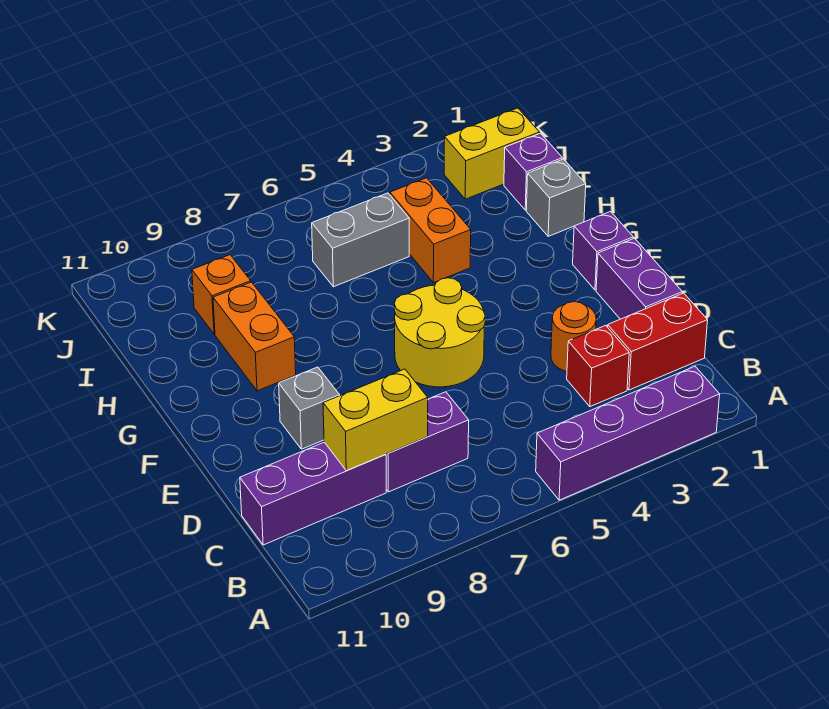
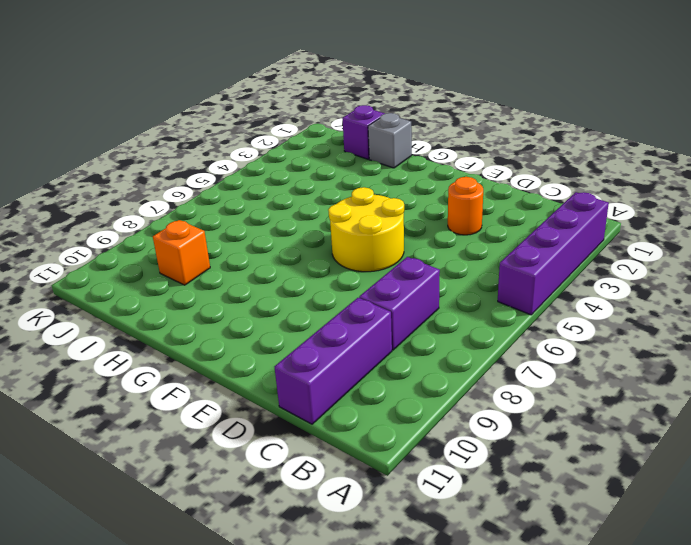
none -> red 1x2 brick [608,293,708,390]
none -> red 1x1 brick [567,325,629,407]
none -> purple 1x2 brick [596,238,682,319]

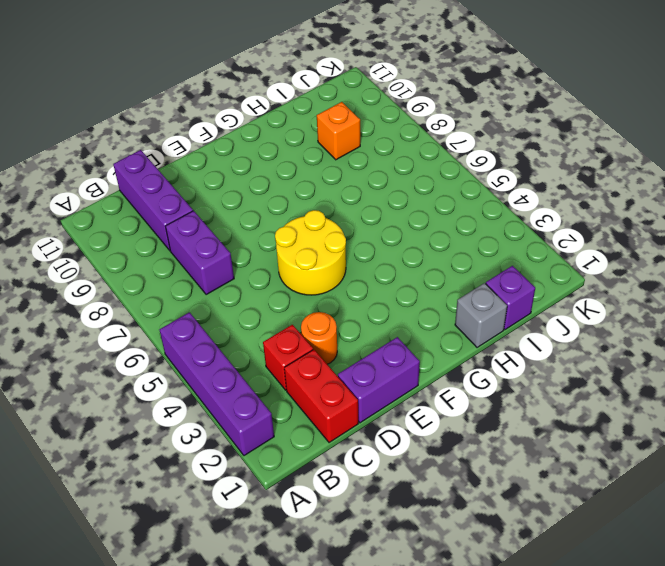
none -> grey 1x1 brick [279,367,340,449]
none -> purple 1x1 brick [573,212,633,290]
none -> orange 1x2 brick [213,282,296,391]

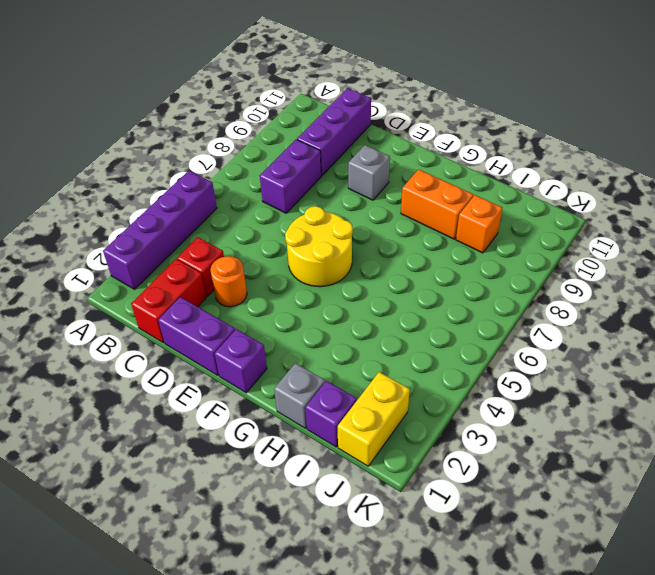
none -> orange 1x2 brick [390,178,471,283]
none -> grey 1x2 brick [312,193,409,287]
none -> yellow 1x2 brick [323,369,428,471]

